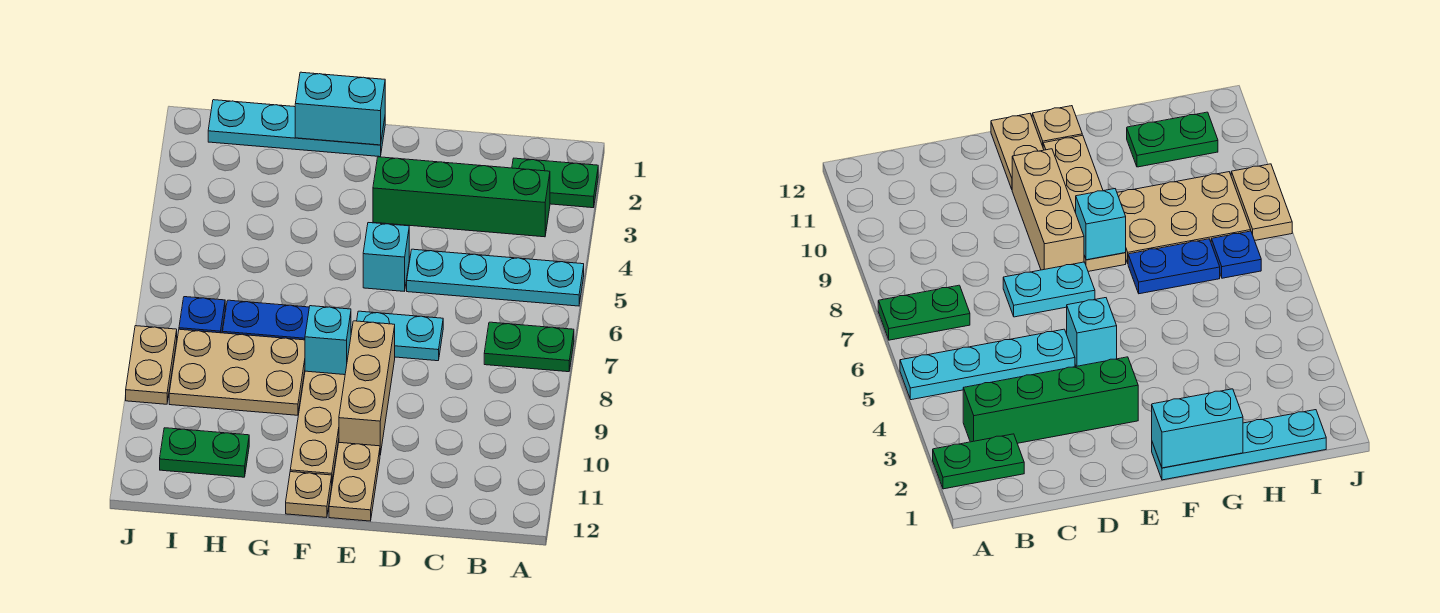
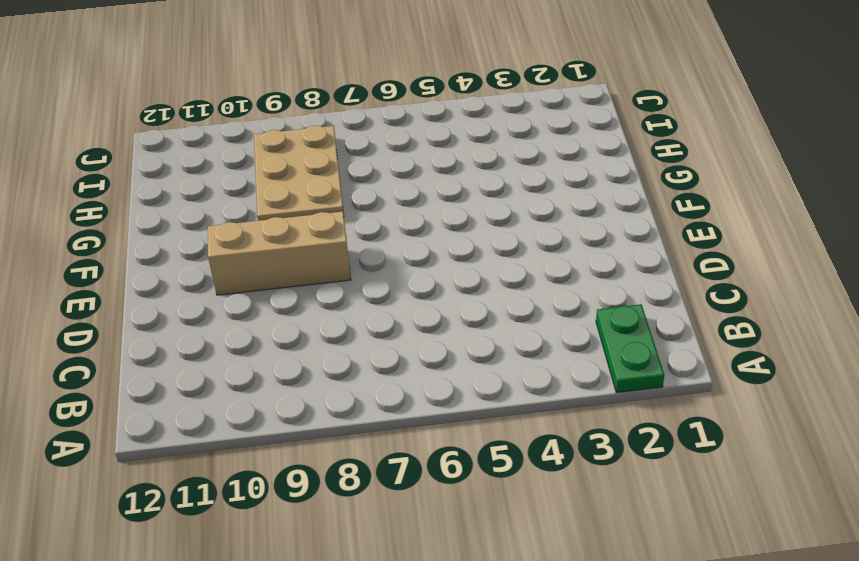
none -> cyan 1x4 plate [407,249,584,306]
none -> green 1x2 plate [484,322,574,372]
none -> green 1x4 brick [373,157,550,237]

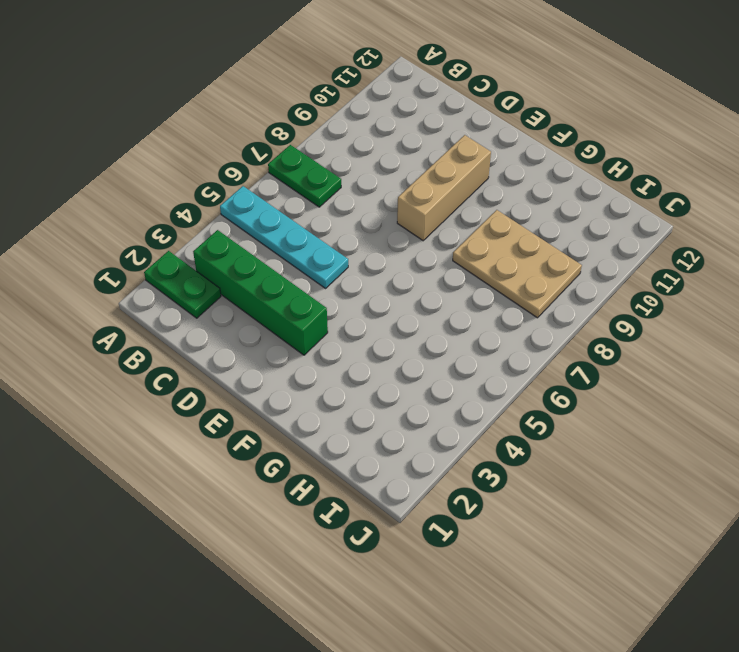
none -> cyan 1x2 plate [357,311,443,361]
none -> cyan 1x1 brick [363,223,409,291]
none -> tan 1x2 plate [329,443,380,521]

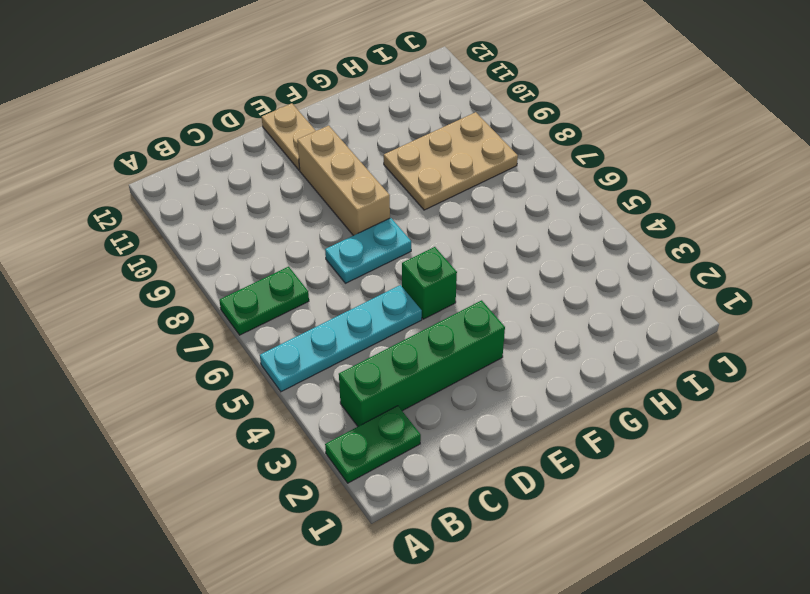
green 1x1 brick [402,247,457,319] -> cyan 1x1 brick [363,223,409,291]
none -> cyan 1x4 plate [208,100,385,157]
none -> tan 1x4 plate [290,371,345,481]
none -> tan 1x1 plate [286,472,332,517]

